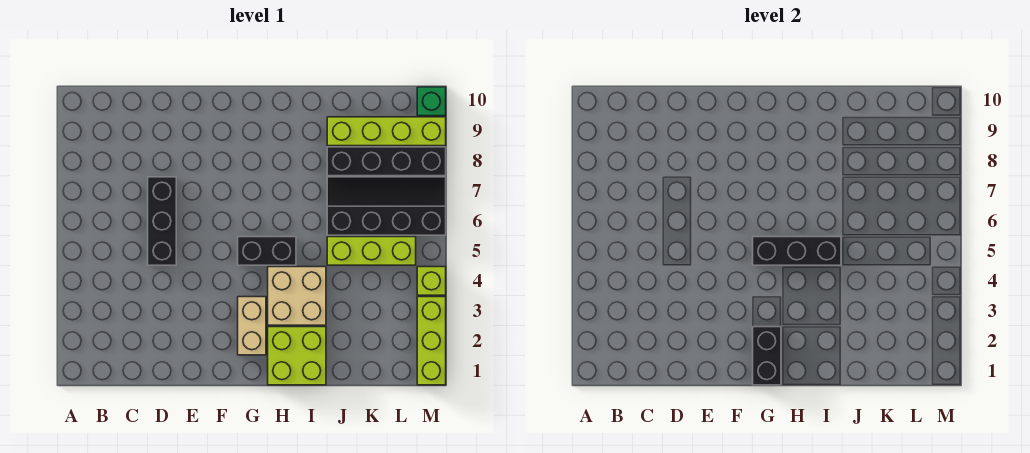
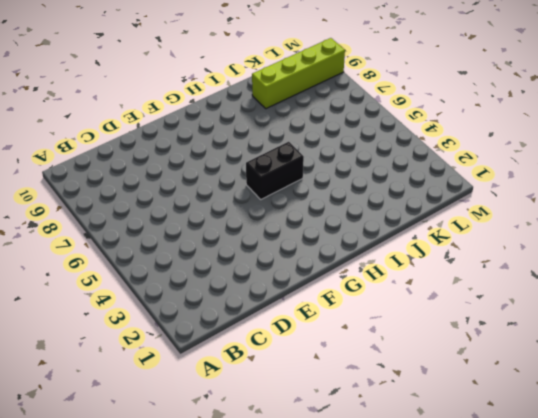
none -> black 1x3 brick [148,177,176,265]
none -> tan 1x2 brick [238,297,266,355]
none -> lime 2x2 brick [268,327,326,385]

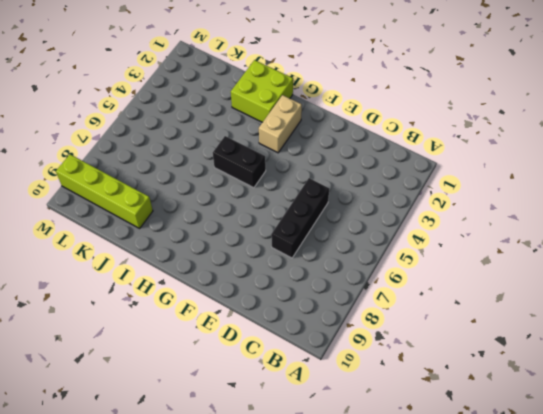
none -> tan 2x2 brick [268,267,326,325]
none -> lime 1x3 brick [327,237,416,265]
none -> black 2x4 slope [327,177,446,235]

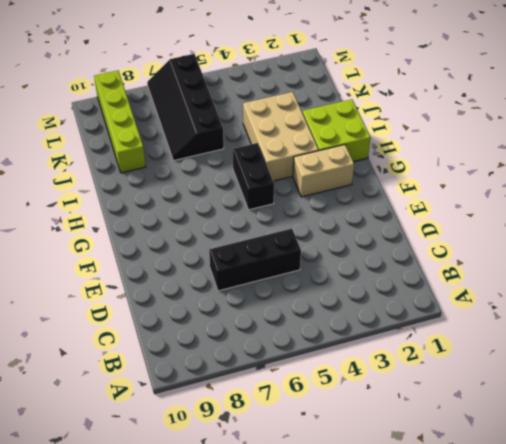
tan 2x3 brick [243,92,319,181] -> tan 2x2 brick [268,267,326,325]
none -> lime 1x3 brick [327,237,416,265]
none -> black 1x4 brick [327,147,446,176]
none -> lime 1x3 brick [417,297,446,385]

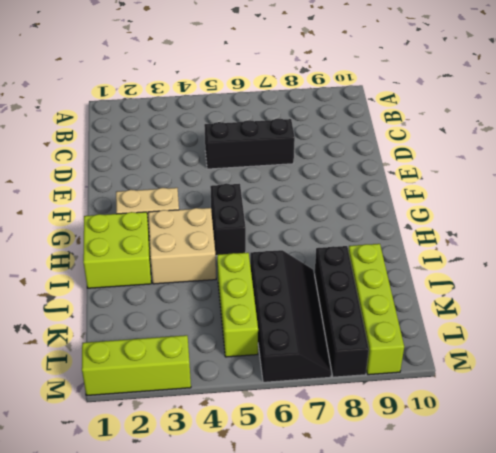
none -> lime 1x1 brick [417,267,446,295]
none -> green 1x1 brick [417,87,446,116]
none -> black 1x2 brick [753,327,781,385]

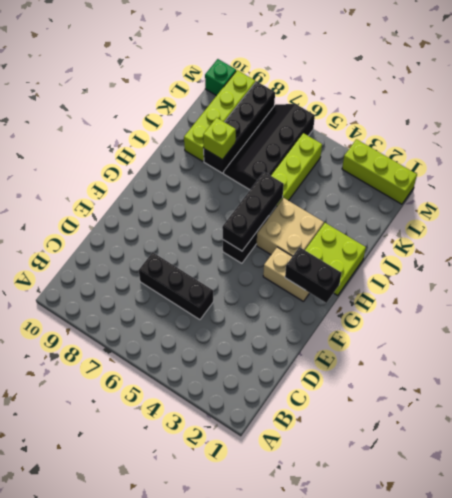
lime 1x1 brick [203,118,236,160] -> lime 1x1 brick moved to [417,267,446,295]

